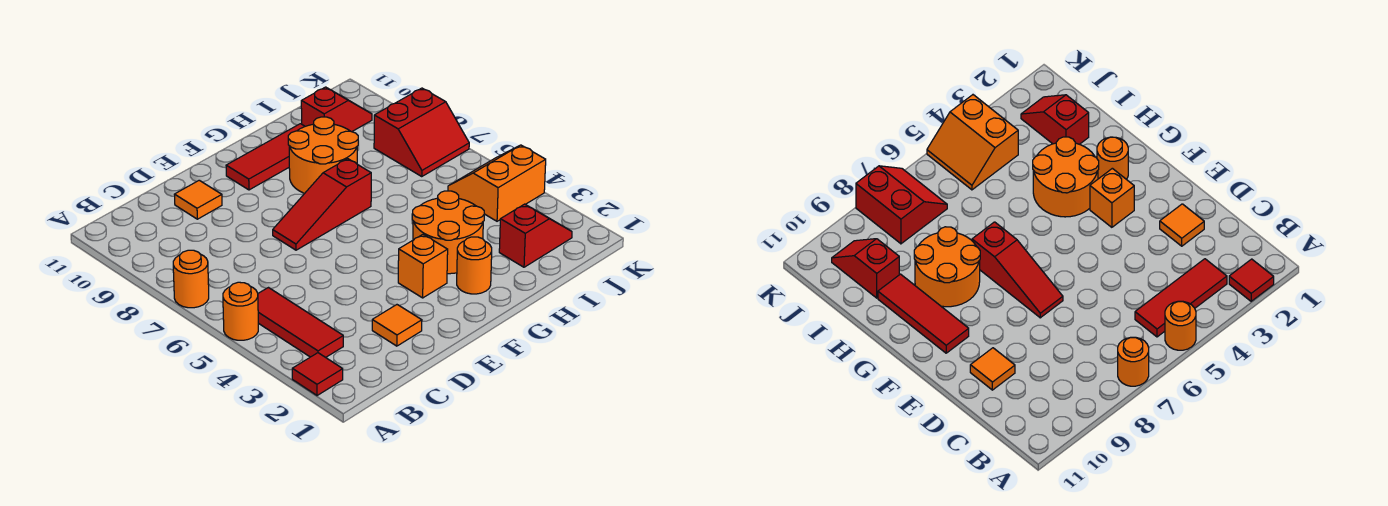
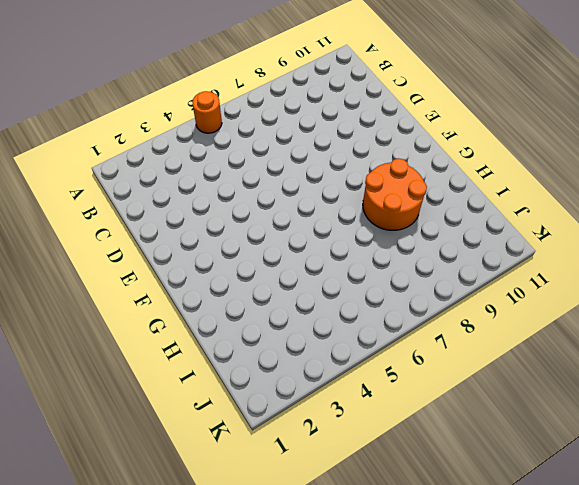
none -> red 1x1 tile [292,353,343,396]
none -> orange 1x1 round brick [173,250,209,308]
none -> red 1x3 tile [258,288,343,357]

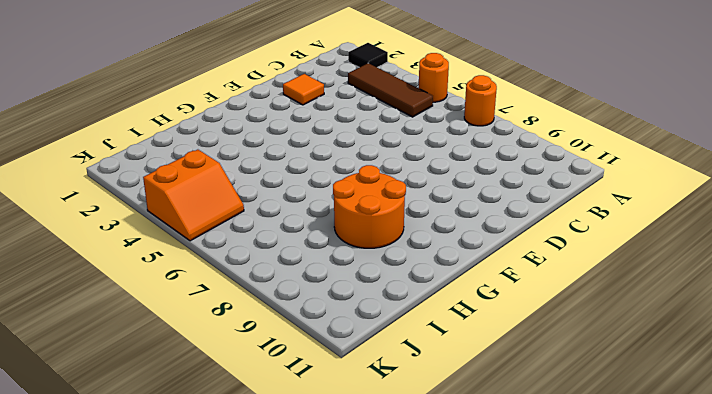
black 1x1 tile [348,43,388,67] -> red 1x1 tile [292,353,343,396]
brown 1x3 tile [348,63,433,117] -> red 1x3 tile [258,288,343,357]
none -> orange 1x1 tile [174,180,222,219]
none -> red 1x3 slope [273,159,371,250]
none -> orange 1x1 brick [398,235,448,298]

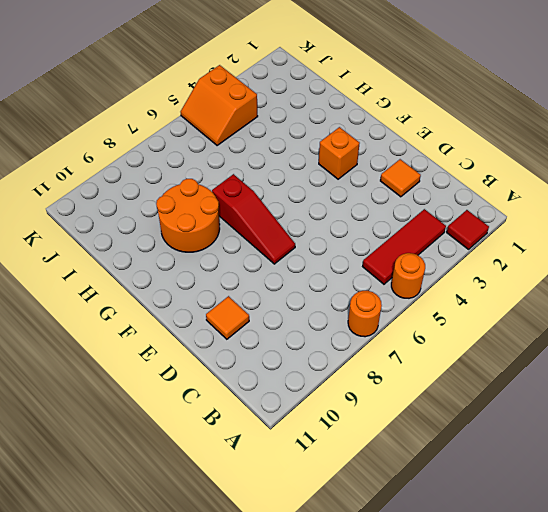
none -> red 1x3 tile [226,124,305,190]
none -> orange 1x1 round brick [457,237,492,294]
none -> orange 2x2 round brick [412,191,484,274]

